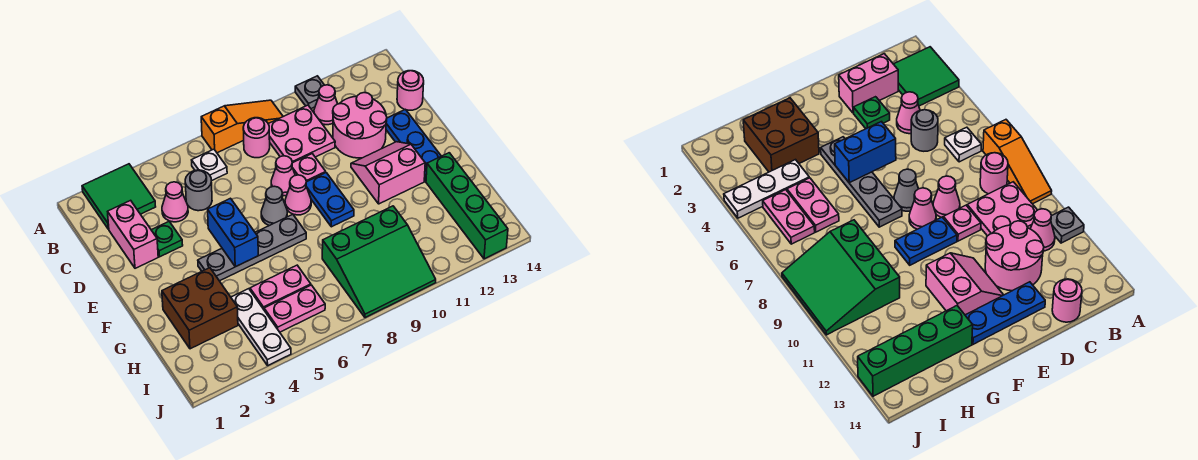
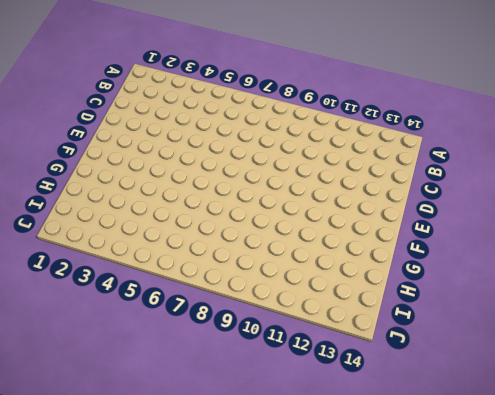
none -> green 2x2 tile [82,164,156,229]
none -> orange 1x3 slope [201,100,283,153]
none -> grey 1x1 plate [295,76,324,109]

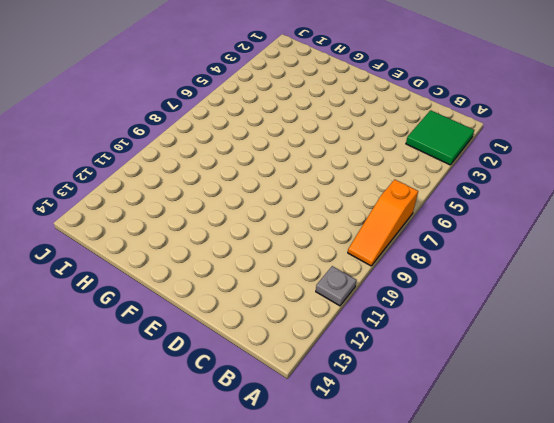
none -> white 1x1 plate [192,149,227,181]
none -> pink 1x1 round brick [243,118,270,158]
none -> pink 2x2 plate [269,105,335,163]

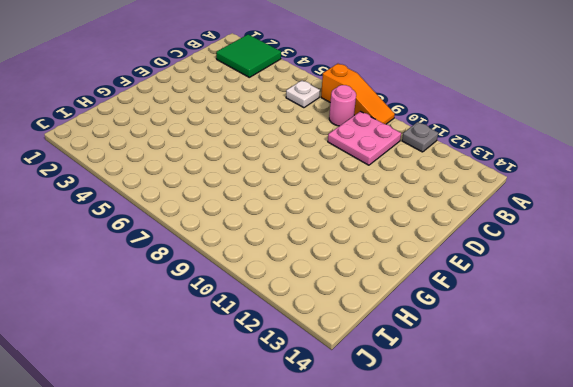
none -> pink 1x1 cone [314,85,338,125]
none -> pink 1x2 brick [108,200,158,268]
none -> pink 1x1 cone [162,182,188,222]

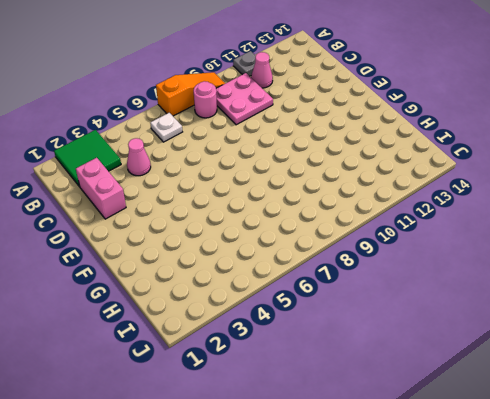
none -> grey 1x1 round brick [185,170,212,211]
none -> pink 2x2 round brick [333,93,387,158]
none -> pink 1x1 round brick [397,71,424,110]

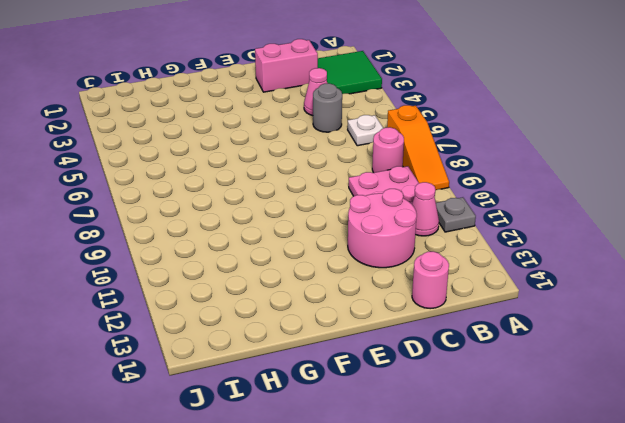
none -> green 1x1 plate [152,222,183,257]
none -> pink 1x1 cone [271,156,295,196]
none -> pink 1x1 plate [292,154,326,182]

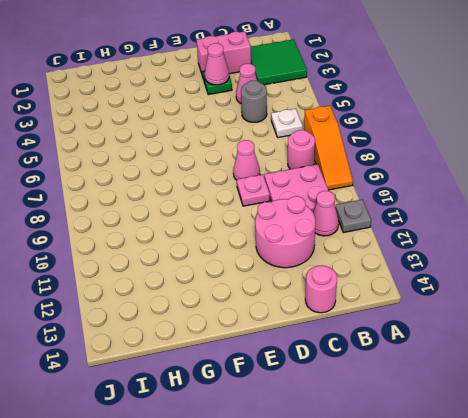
pink 1x1 cone [205,43,229,85] -> pink 1x1 cone moved to [285,175,311,215]
none -> blue 1x3 plate [386,109,441,181]
none -> grey 1x1 cone [261,186,287,226]
none -> blue 1x2 plate [306,173,354,227]

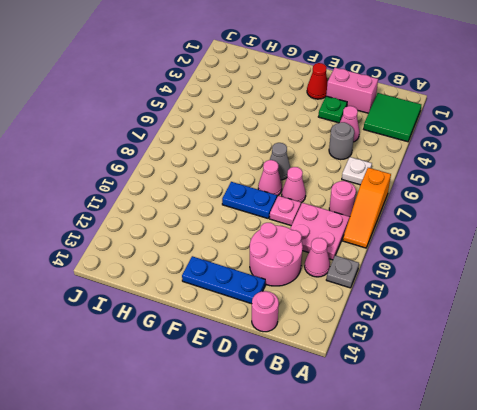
red 1x1 cone [307,63,328,99] -> none
none -> pink 2x2 slope [351,142,425,204]
none -> grey 1x4 plate [198,215,306,281]
none -> brown 2x2 brick [162,268,238,349]

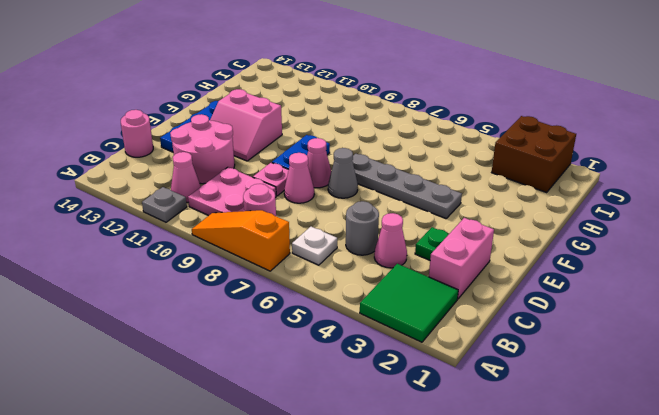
brown 2x2 brick [492,116,576,192] -> brown 2x2 brick moved to [162,268,238,349]
none -> green 1x4 brick [426,153,508,259]
none -> white 1x3 plate [231,289,291,365]
none -> pink 1x2 plate [250,265,311,309]

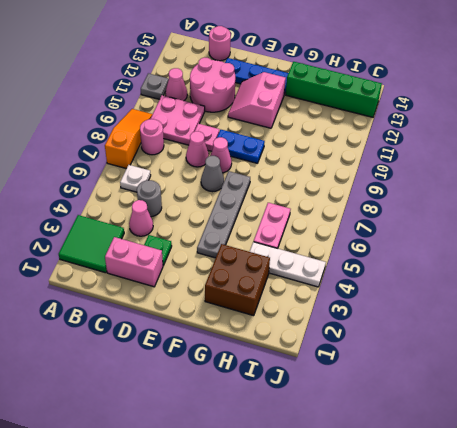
none -> green 3x3 slope [322,206,436,318]
none -> pink 1x2 plate [264,285,325,332]
none -> blue 1x2 brick [208,198,258,267]

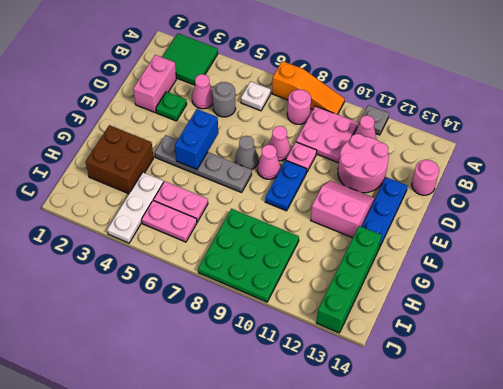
green 3x3 plate [198,209,299,302] -> green 3x3 slope [322,206,436,318]

